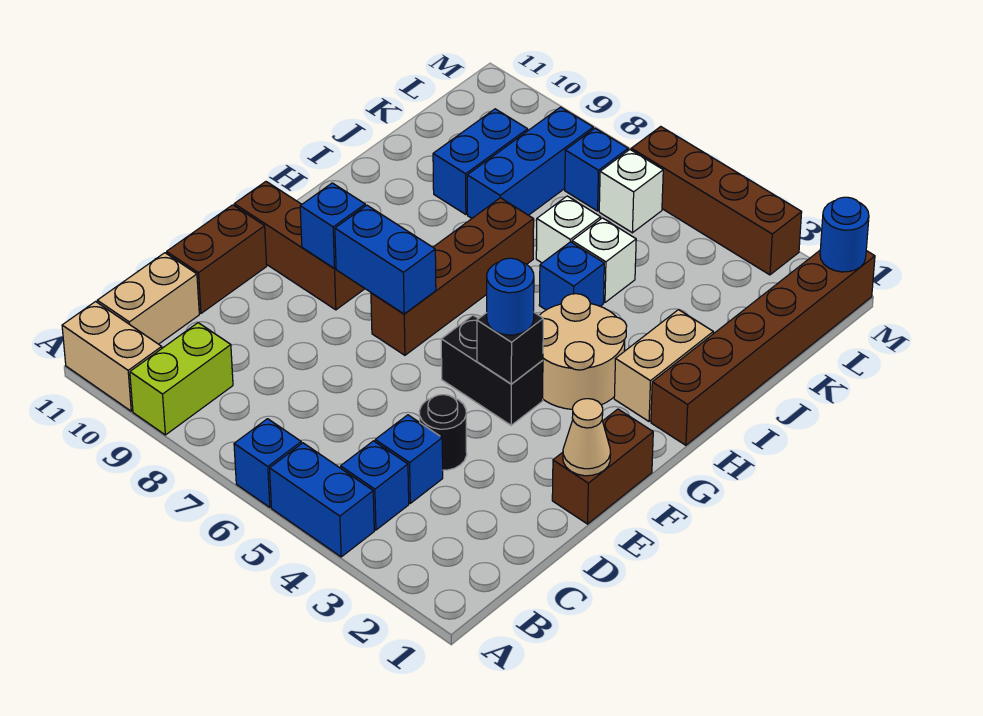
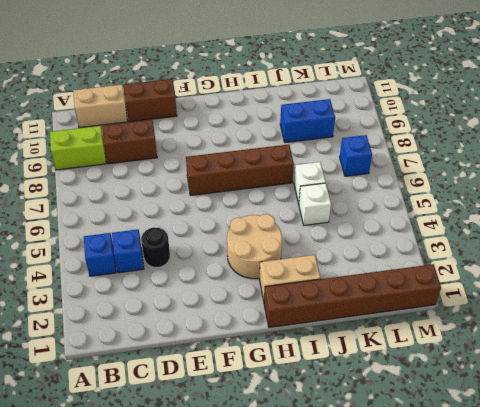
brown 1x2 brick [102,120,157,164] -> brown 1x2 brick moved to [552,409,653,524]
none -> blue 1x2 brick [270,443,374,557]
none -> blue 1x1 brick [234,419,301,507]
none -> tan 1x2 brick [62,302,162,411]
none -> black 1x2 brick [441,315,543,425]

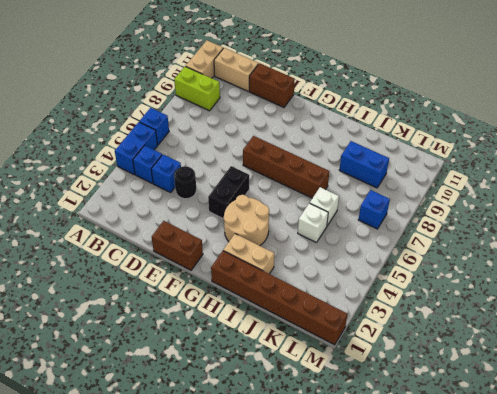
none -> brown 1x3 brick [234,182,365,310]
none -> blue 1x1 brick [539,242,604,310]
none -> blue 1x3 brick [467,107,593,218]
none -> white 1x1 brick [599,150,663,233]

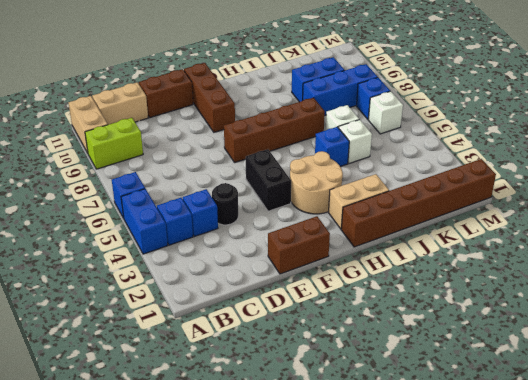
none -> brown 1x4 brick [631,127,802,275]
none -> tan 1x1 cone [563,399,611,476]
none -> black 1x1 brick [477,313,543,384]
none -> blue 1x2 brick [335,205,436,314]

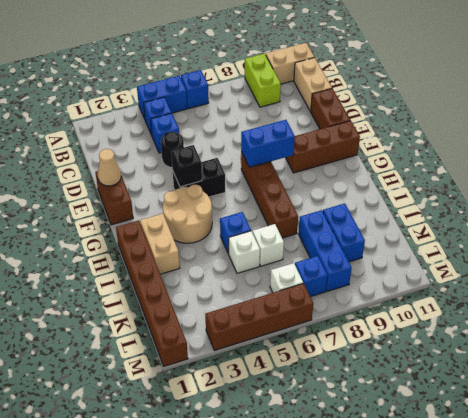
none -> blue 1x1 brick [300,183,365,268]
none -> blue 1x1 round brick [820,197,869,272]
none -> blue 1x1 round brick [487,258,534,335]

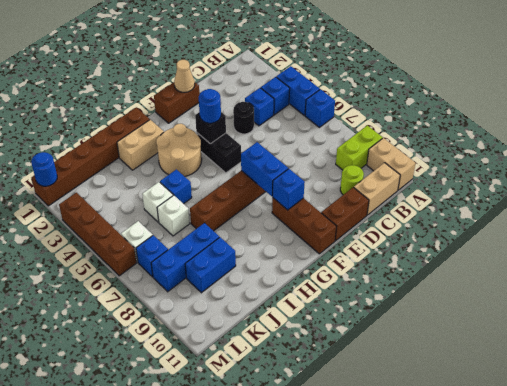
lime 1x1 round brick [340,165,364,195] -> none

